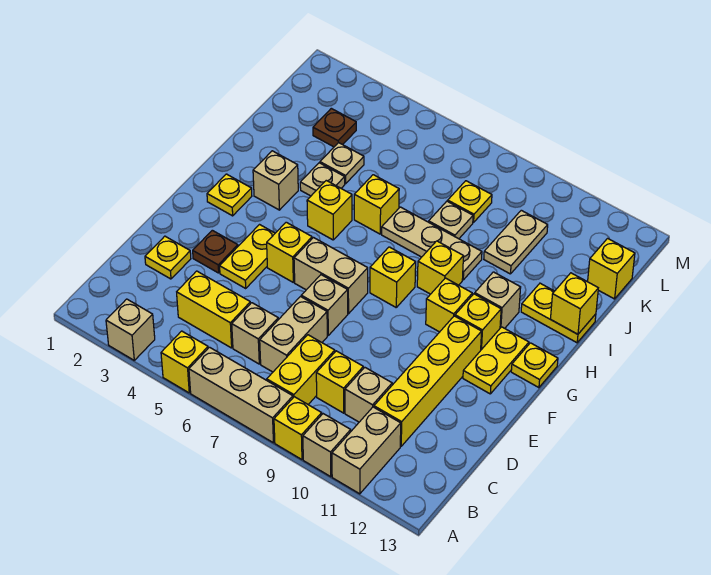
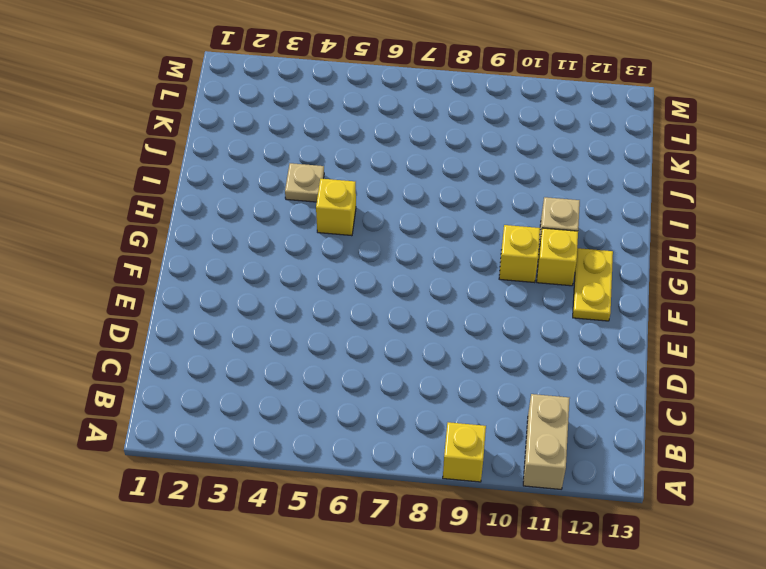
none -> tan 1x1 brick [106,299,155,360]
none -> yellow 1x1 brick [161,331,208,393]
none -> tan 1x3 brick [189,347,293,443]
none -> tan 1x1 brick [303,414,351,477]

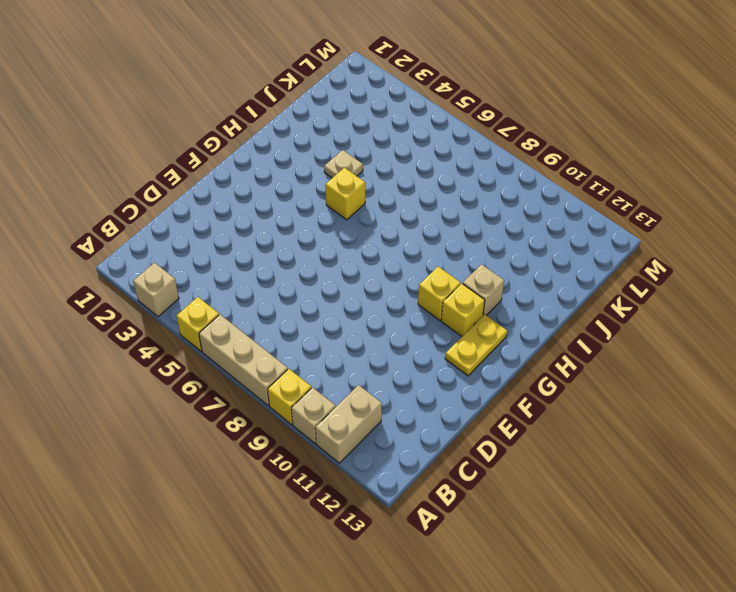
none -> yellow 1x2 brick [267,335,335,404]
none -> yellow 1x2 brick [177,271,250,348]
none -> tan 1x1 brick [232,303,278,364]
none -> tan 1x2 brick [260,297,327,372]

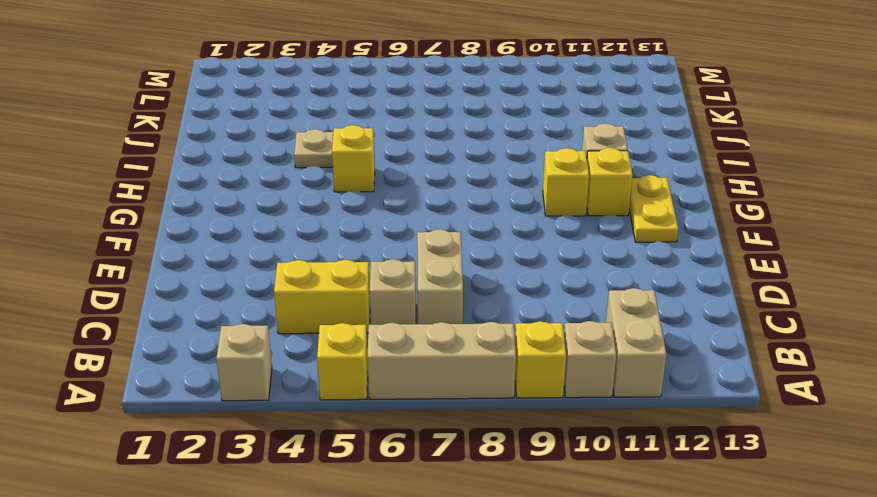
none -> yellow 1x2 brick [267,335,335,404]
none -> yellow 1x1 brick [316,351,363,413]
none -> tan 1x1 brick [345,367,392,422]
none -> yellow 1x4 brick [374,316,482,446]

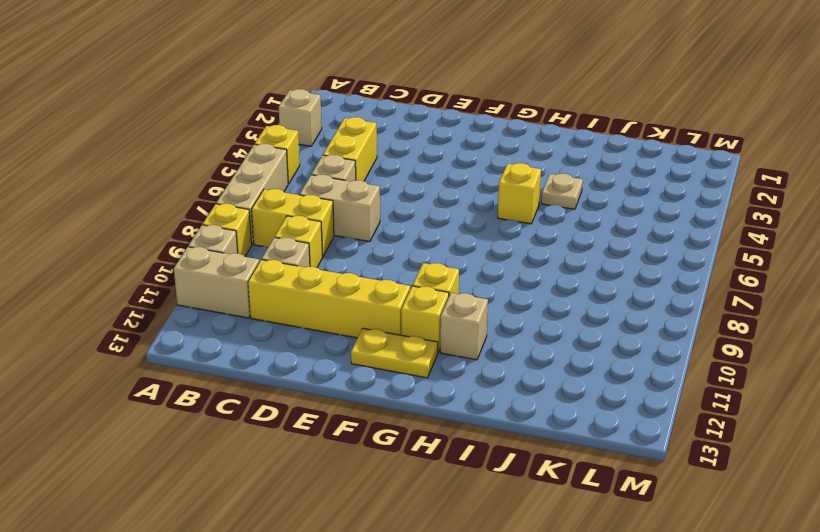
none -> yellow 1x1 plate [145,236,191,279]
none -> brown 1x1 plate [193,230,238,273]
none -> yellow 1x2 plate [220,225,275,288]
none -> tan 1x1 brick [301,275,348,335]

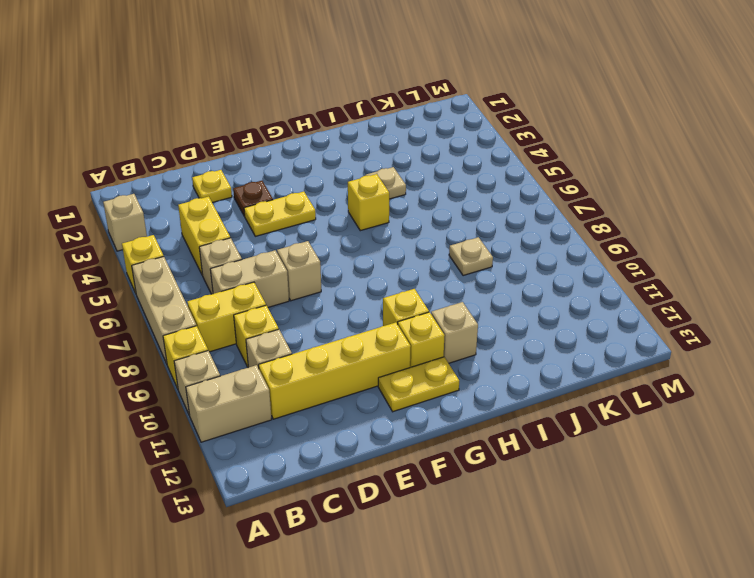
none -> yellow 1x1 brick [267,222,312,282]
none -> tan 1x2 brick [294,238,368,314]
none -> yellow 1x1 plate [207,174,252,216]
none -> yellow 1x1 brick [370,247,416,307]

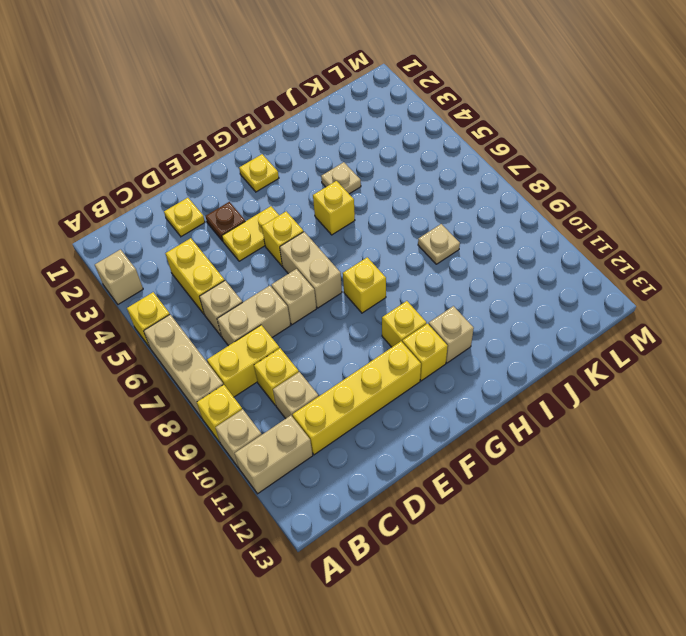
none -> yellow 1x2 plate [463,327,529,394]
none -> yellow 1x1 plate [511,343,558,388]
none -> tan 1x1 brick [253,151,298,210]
none -> yellow 1x1 brick [417,241,463,294]

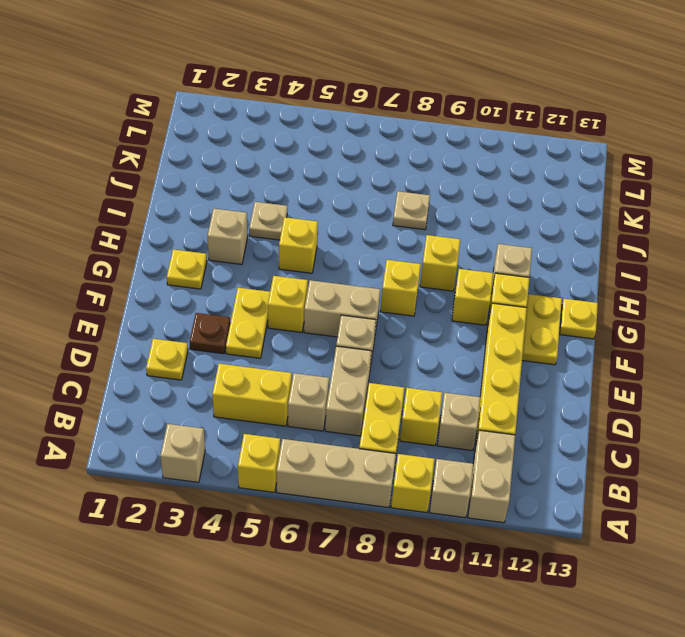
none -> yellow 1x1 brick [354,175,399,234]
none -> tan 1x3 plate [382,207,482,280]
none -> yellow 1x2 plate [521,283,596,343]
none -> tan 1x1 plate [320,143,364,184]

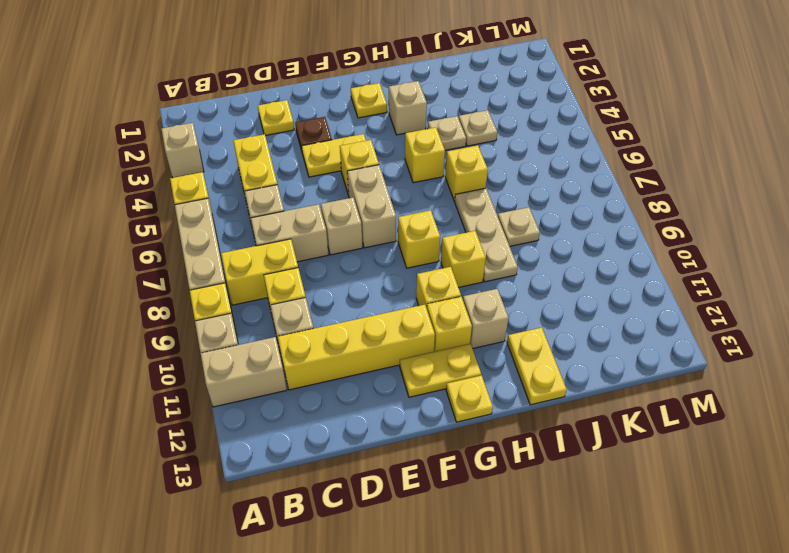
none -> tan 1x2 plate [484,210,548,274]
none -> brown 1x1 plate [313,108,356,147]
none -> yellow 1x1 plate [448,181,492,222]
none -> yellow 1x1 brick [588,238,635,299]

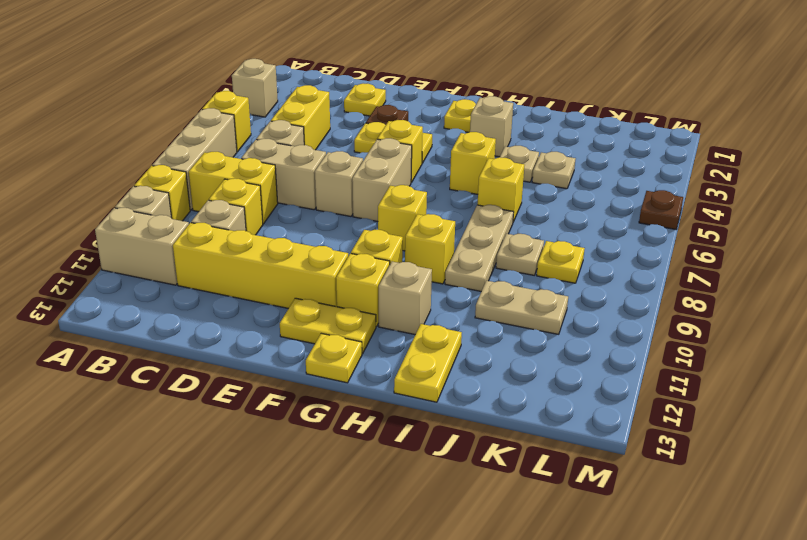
brown 1x1 plate [639,190,683,229] -> brown 1x1 plate moved to [313,108,356,147]
none -> yellow 1x1 brick [588,238,635,299]
none -> yellow 1x1 brick [551,273,598,334]

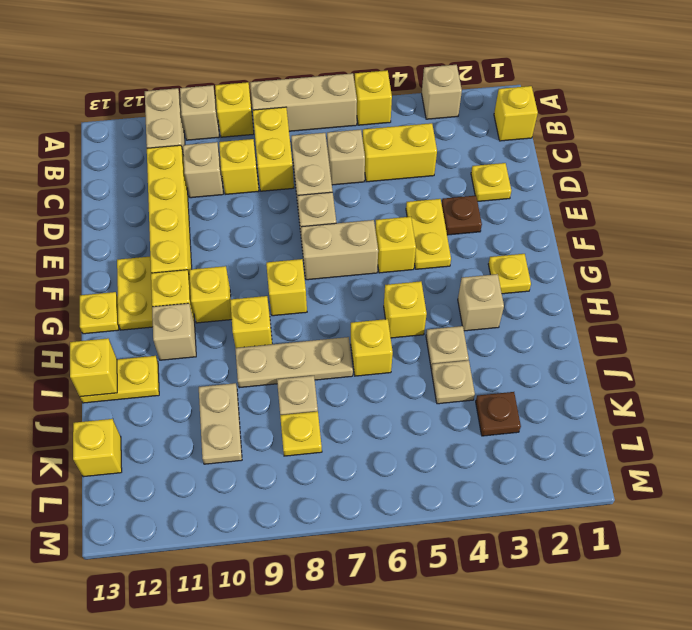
yellow 1x1 brick [494,86,538,141] -> none

